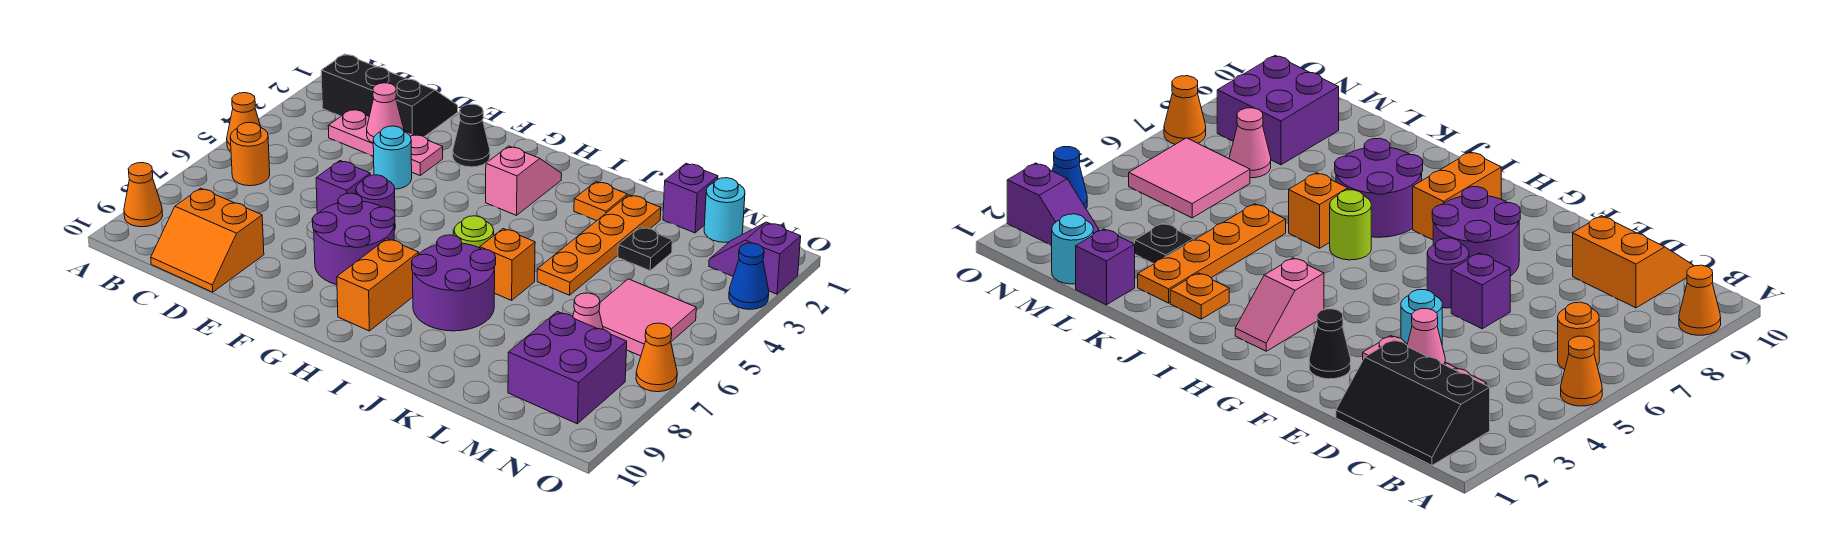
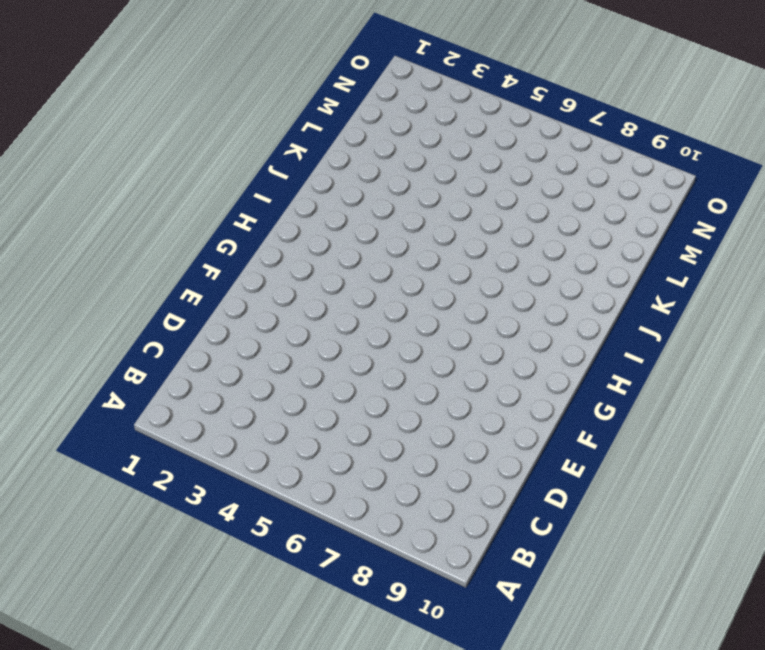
none -> orange 1x1 cone [227,93,261,151]
none -> orange 1x1 cone [124,163,163,227]
none -> black 2x3 slope [321,54,458,137]

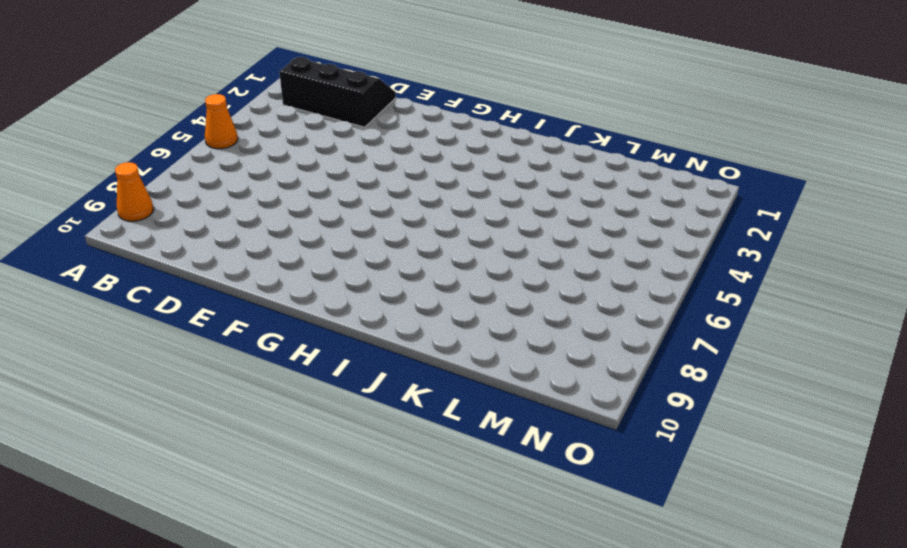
none -> orange 1x1 round brick [230,122,270,186]
none -> pink 1x3 plate [328,109,443,175]
none -> orange 2x2 slope [151,188,264,292]

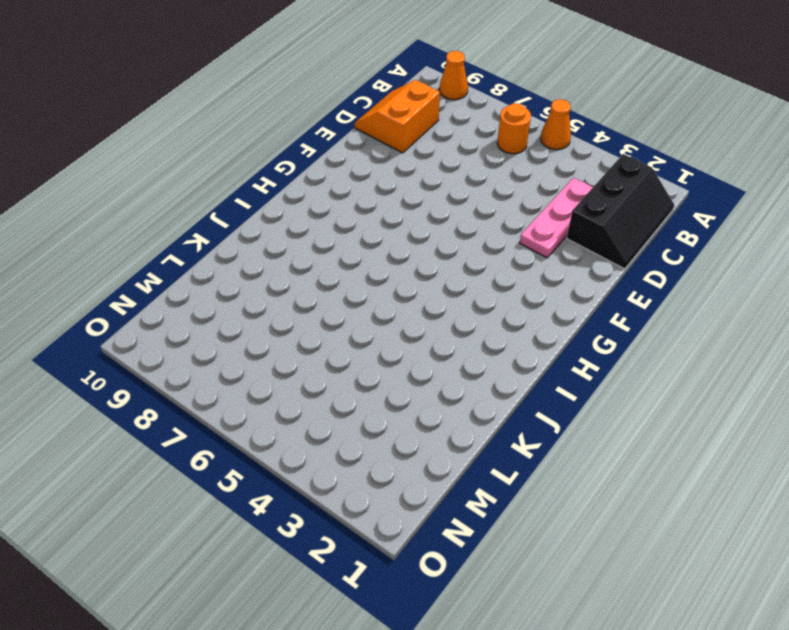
none -> cyan 1x1 round brick [373,126,412,189]
none -> purple 1x1 brick [316,161,370,214]
none -> black 1x1 cone [453,104,490,167]

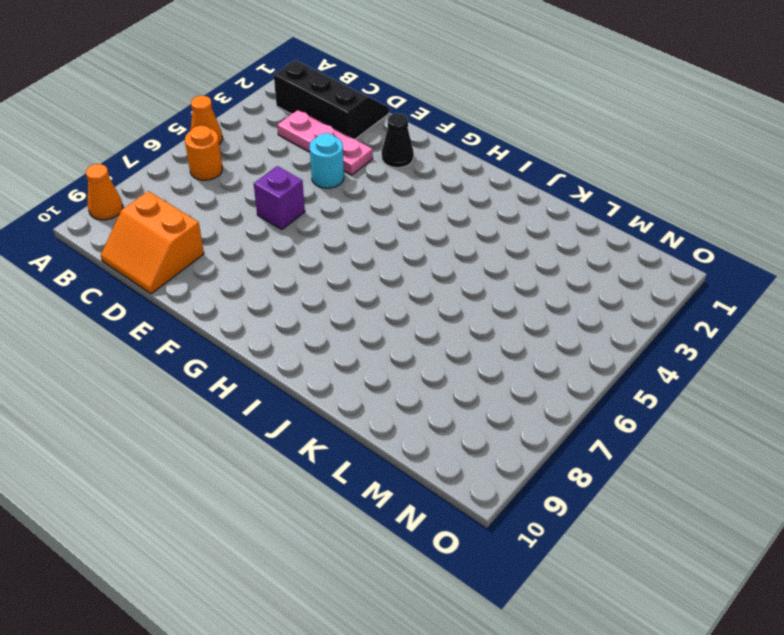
none -> purple 1x1 round brick [356,175,395,231]
none -> purple 2x2 round brick [312,193,395,285]
none -> pink 1x2 slope [486,146,562,215]

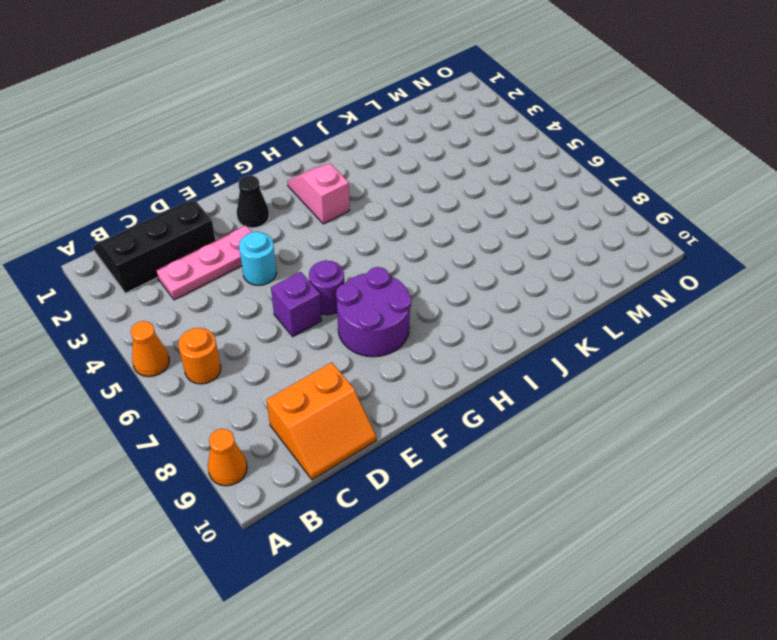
none -> orange 1x2 brick [337,239,419,331]
none -> lime 1x1 round brick [454,216,494,248]
none -> purple 2x2 round brick [412,235,496,331]

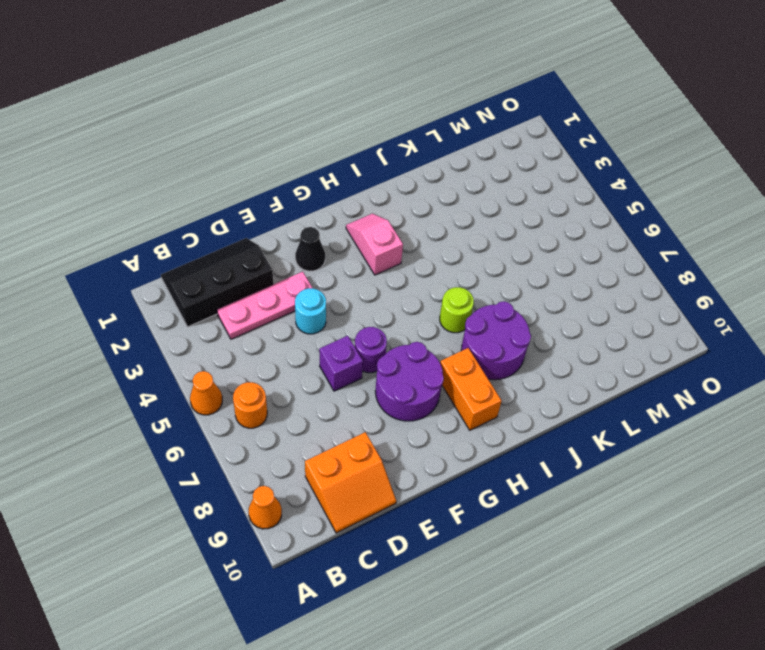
none -> orange 1x1 plate [574,182,627,221]
none -> orange 1x1 brick [480,229,535,300]
none -> orange 1x4 plate [537,195,661,295]

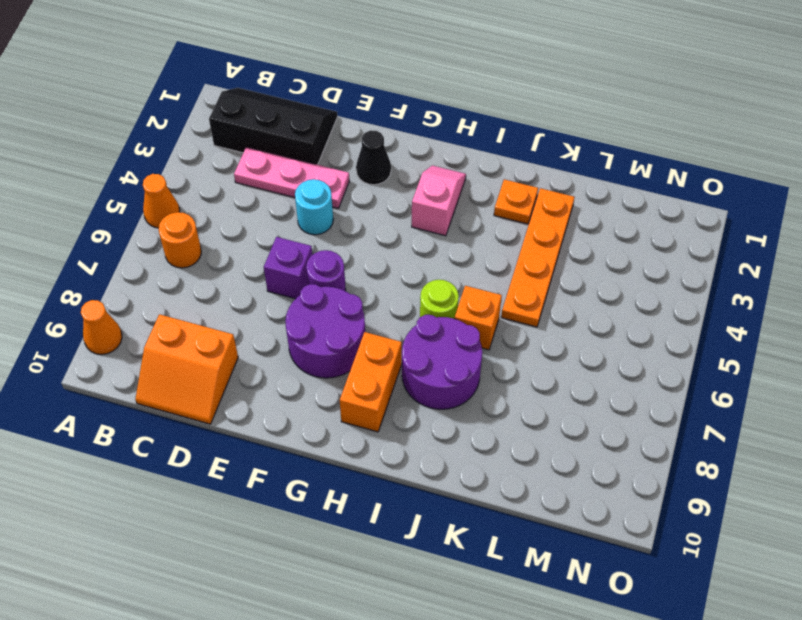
none -> purple 1x1 brick [663,163,718,233]
none -> black 1x1 plate [618,227,672,271]
none -> cyan 1x1 round brick [704,178,745,242]

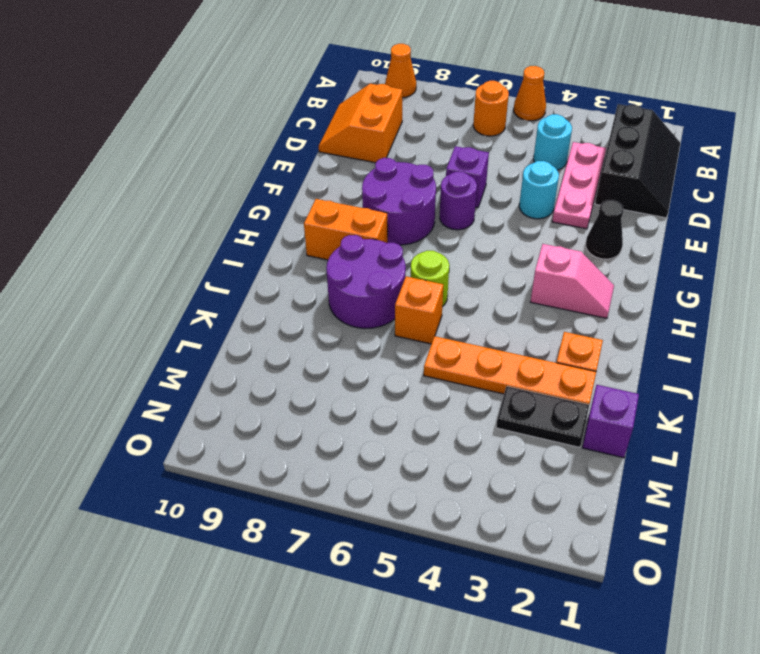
cyan 1x1 round brick [534,114,572,170] -> cyan 1x1 round brick moved to [704,178,745,242]
black 1x2 plate [496,386,589,447] -> black 1x1 plate [618,227,672,271]
none -> pink 2x2 tile [599,279,696,356]
none -> pink 1x1 cone [573,293,603,329]
none -> purple 2x2 brick [508,312,627,424]

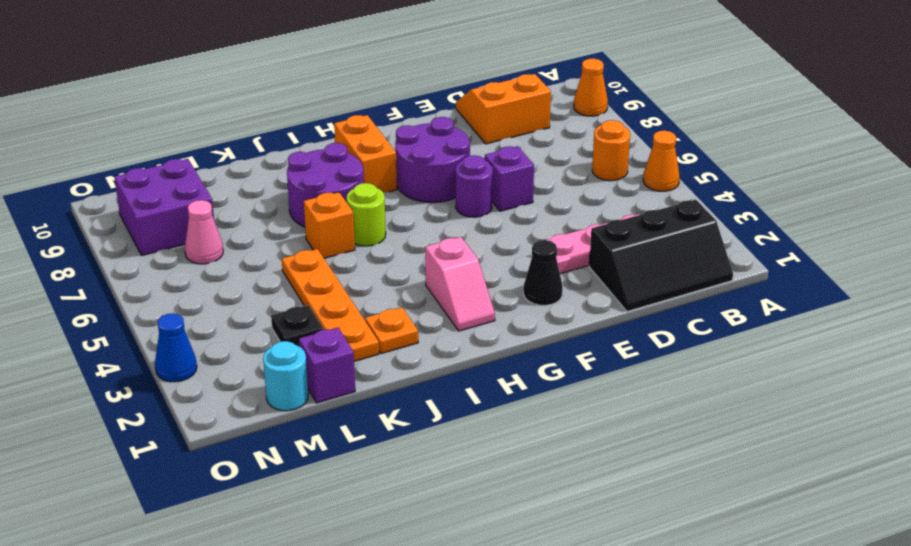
none -> cyan 1x1 round brick [373,126,412,189]
none -> pink 2x2 tile [599,279,696,356]
none -> purple 1x2 slope [709,222,801,294]

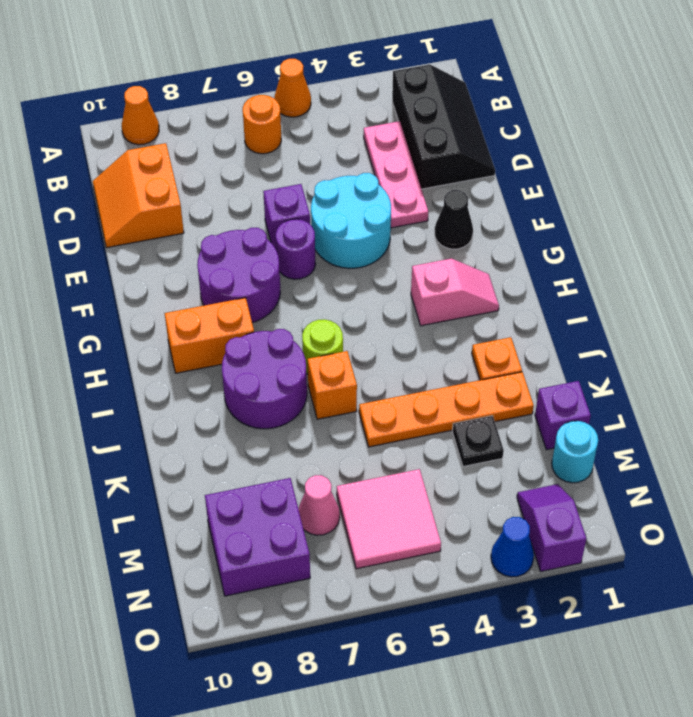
cyan 2x2 round brick [311,173,391,268] -> cyan 1x1 round brick [373,126,412,189]
none -> orange 1x1 cone [636,323,677,392]
none -> pink 1x1 cone [367,83,404,143]

